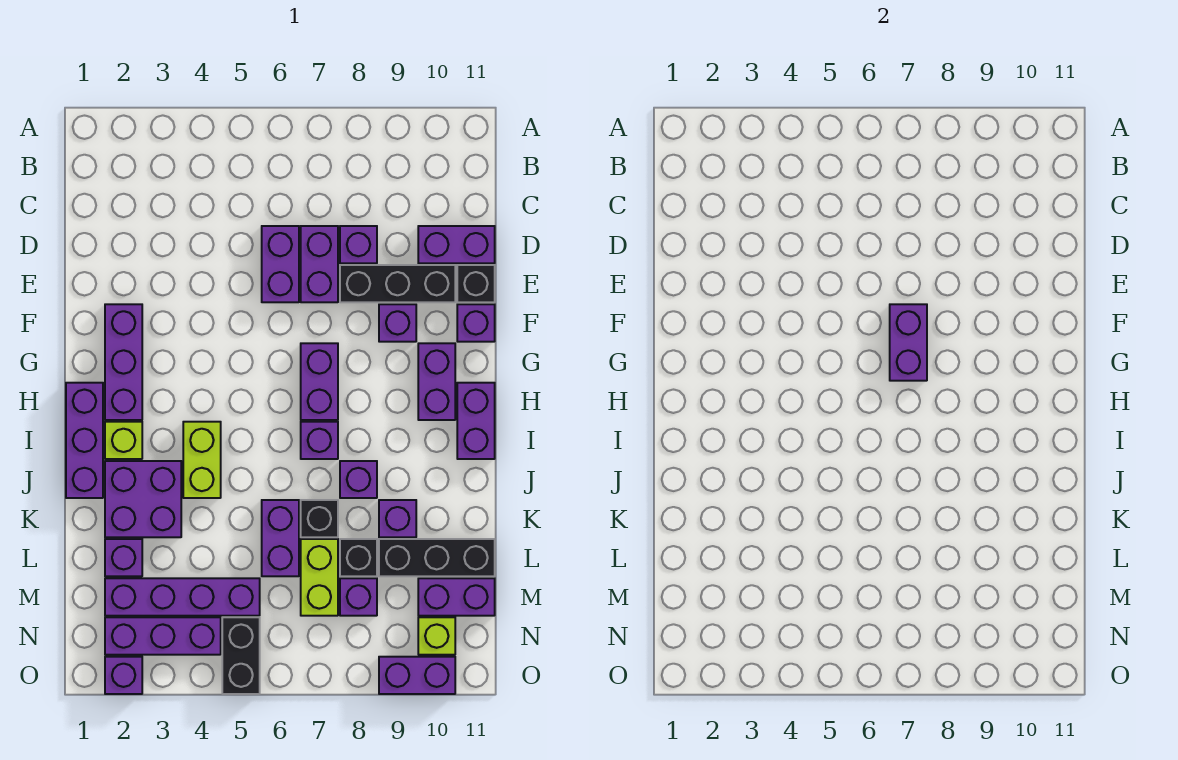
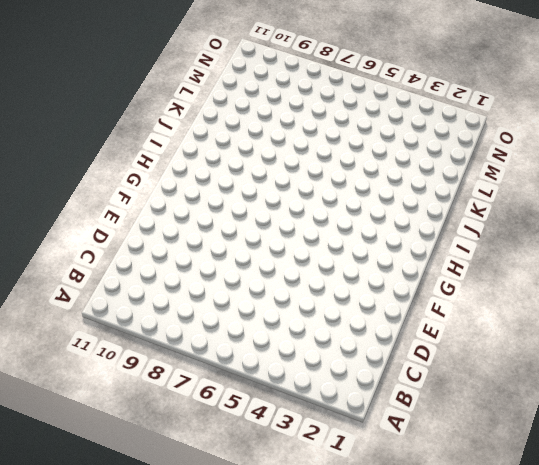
none -> purple 1x2 brick [262,226,299,302]
none -> purple 1x2 brick [301,226,338,302]
none -> purple 1x1 brick [340,226,377,263]
none -> purple 1x2 brick [418,226,495,263]

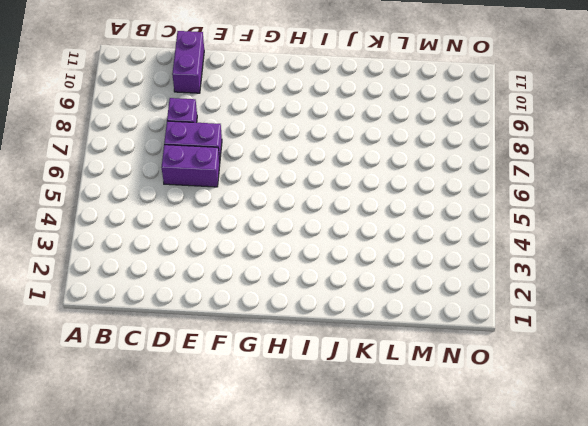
none -> black 1x3 brick [340,265,455,302]
none -> black 1x1 brick [457,265,495,302]
none -> purple 1x3 brick [105,304,142,420]
none -> purple 1x1 brick [379,304,416,342]

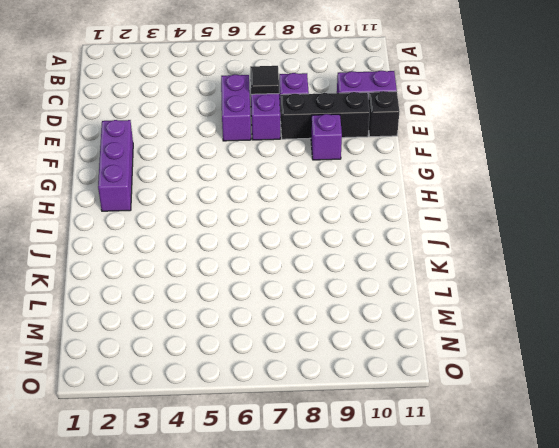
black 1x1 tile [250,66,279,94] -> none
none -> purple 1x1 brick [457,304,495,342]
none -> purple 1x2 brick [301,343,338,420]
none -> purple 1x2 brick [418,343,455,420]
none -> purple 1x3 brick [66,383,103,498]

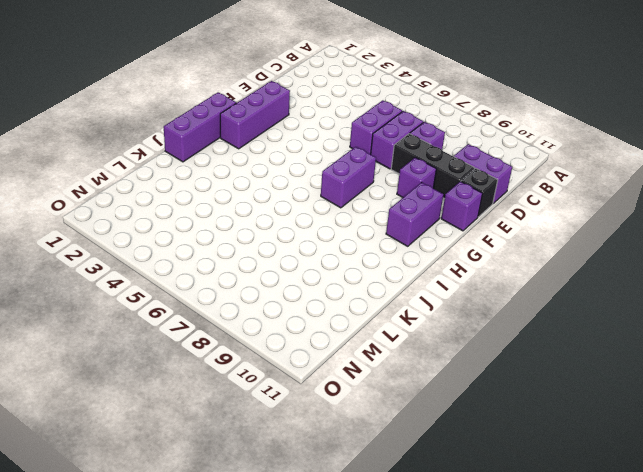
none -> purple 1x2 brick [457,383,495,459]
none -> lime 1x1 brick [105,422,142,459]
none -> lime 1x2 brick [183,422,221,498]
none -> purple 1x1 brick [301,422,338,459]

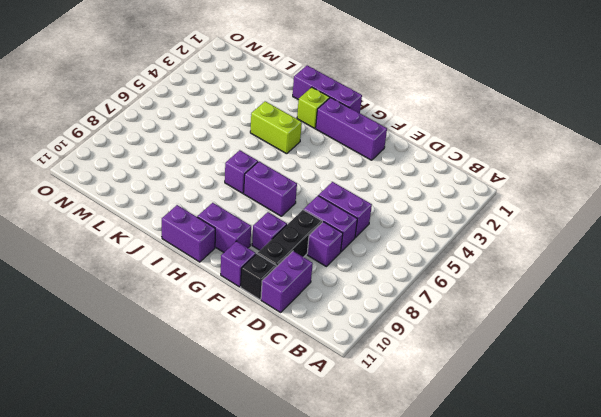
none -> purple 2x2 brick [105,461,181,537]
none -> purple 1x1 brick [340,461,377,498]
none -> purple 1x2 brick [262,500,299,576]
none -> black 1x1 brick [301,500,338,537]

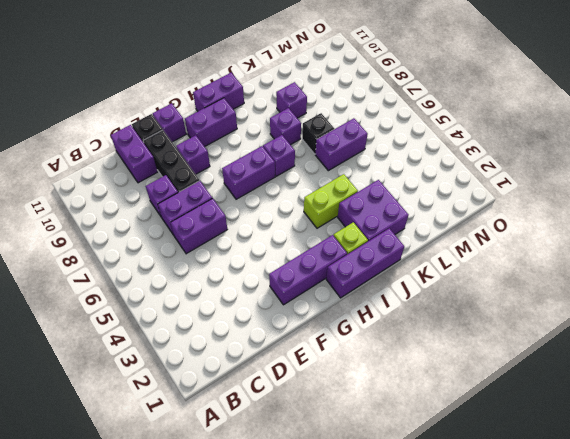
none -> purple 1x1 brick [105,539,142,576]
none -> lime 1x2 brick [301,539,338,616]
none -> black 1x1 brick [340,539,377,576]
none -> black 1x3 brick [379,539,495,576]

